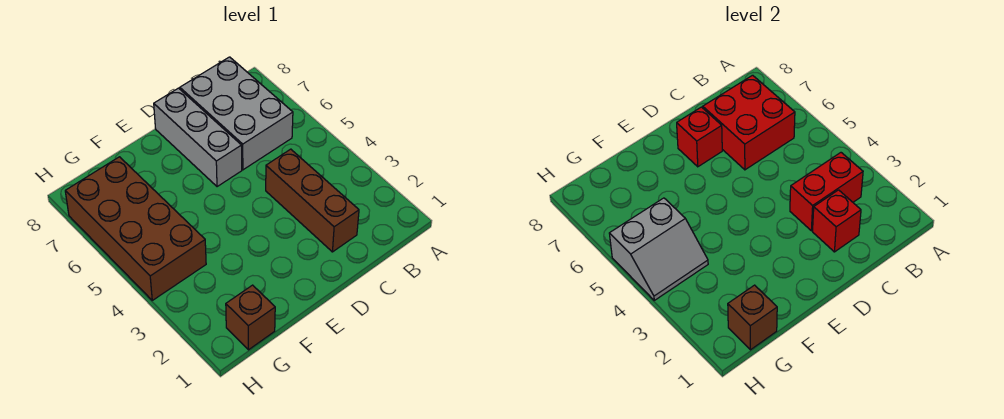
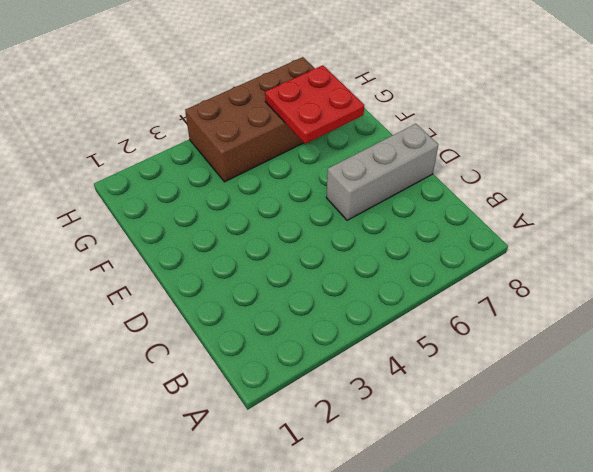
red 2x2 plate [265,65,364,144] -> none
none -> grey 2x3 brick [180,57,293,170]
none -> brown 1x3 brick [266,149,359,252]

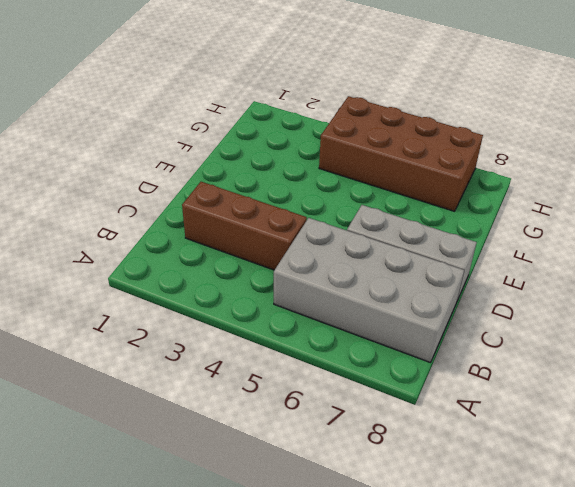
grey 2x4 brick [274,218,464,363] -> grey 2x3 brick [180,57,293,170]
none -> brown 1x1 brick [226,285,275,350]
none -> red 1x2 brick [790,153,863,231]

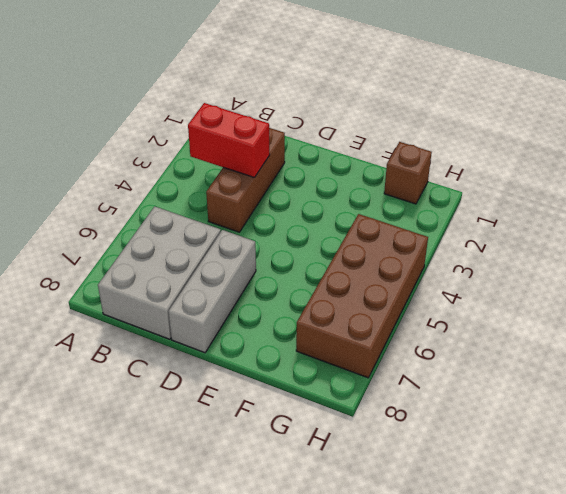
none -> red 2x2 brick [703,75,795,170]
none -> red 1x1 brick [813,190,861,252]

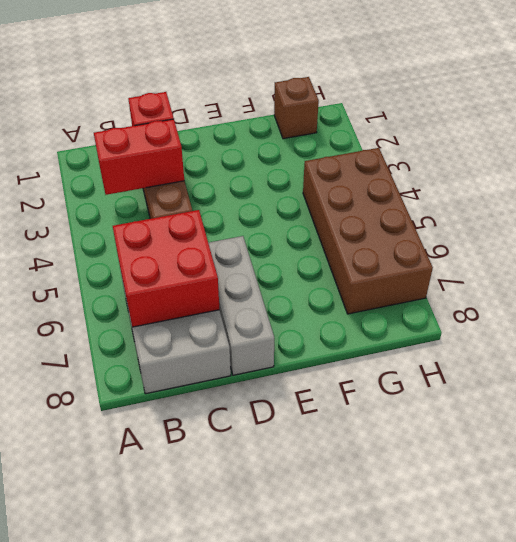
none -> red 1x1 brick [677,107,722,167]
none -> brown 1x1 brick [728,285,777,350]

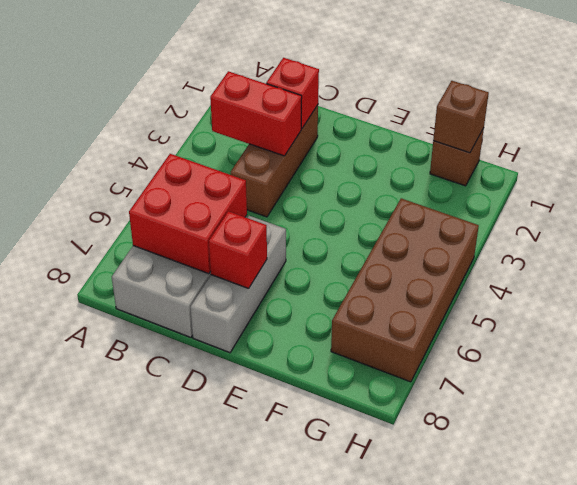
none -> grey 2x2 slope [609,198,708,300]

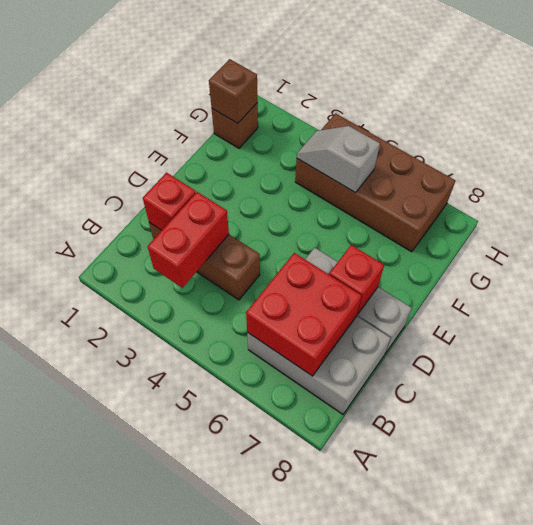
grey 1x2 slope [297,126,380,193] -> grey 2x2 slope [609,198,708,300]

